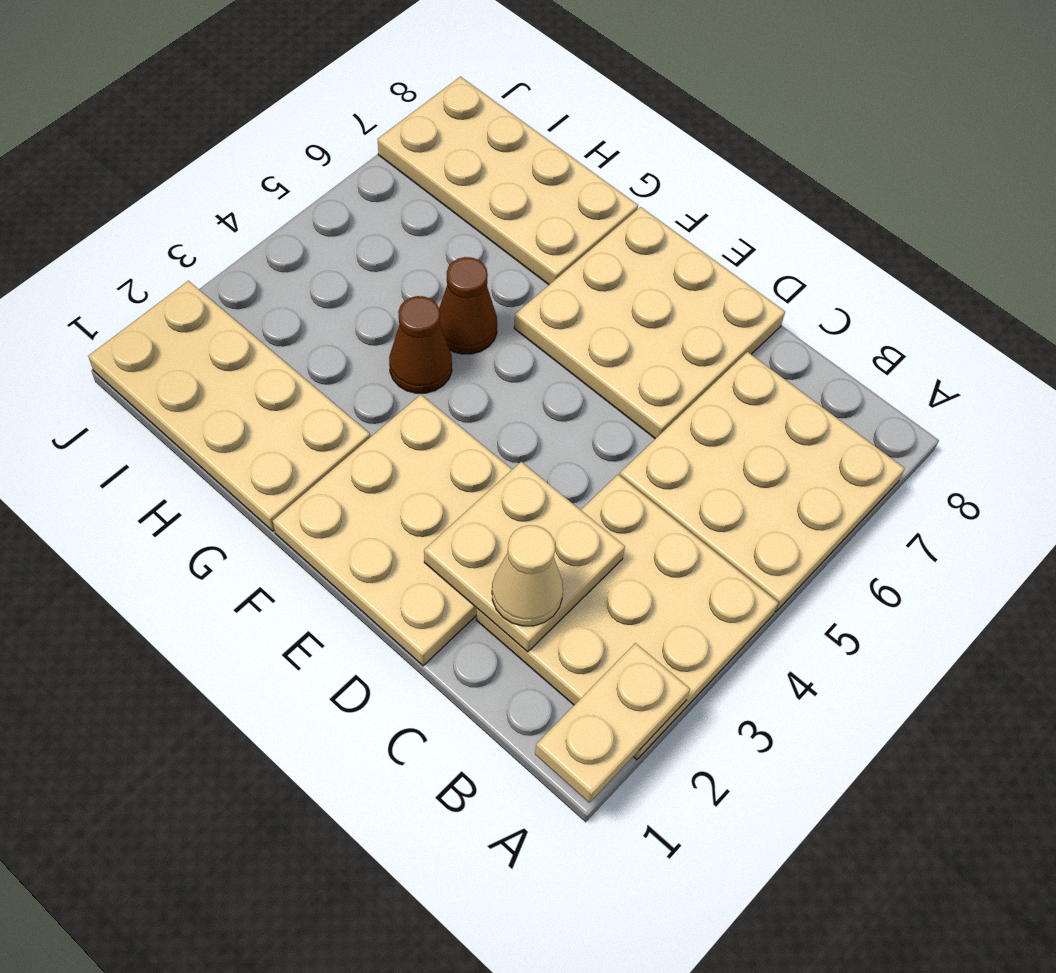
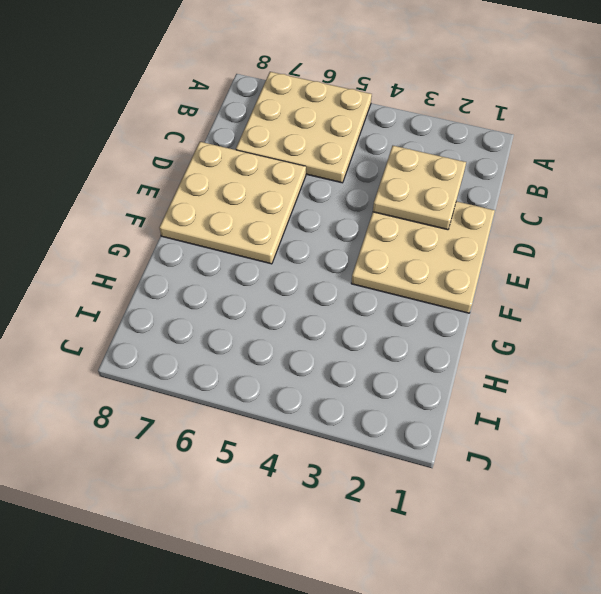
none -> tan 3x3 plate [476,475,778,760]
none -> tan 2x4 plate [88,281,370,531]

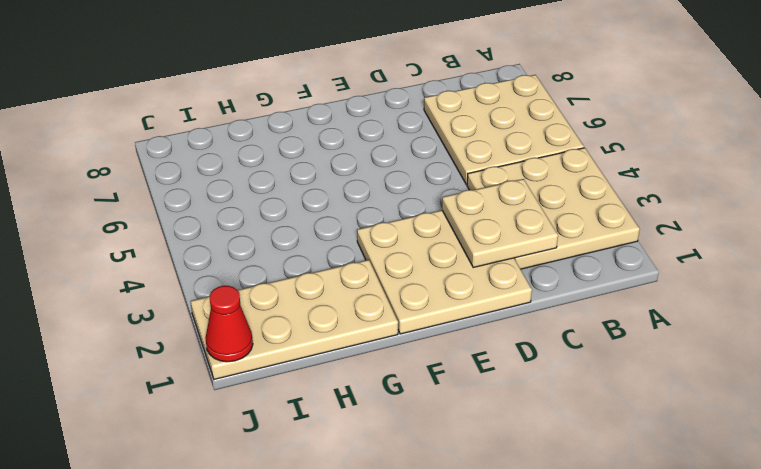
red 1x1 cone [206,286,253,362] -> none
none -> tan 3x3 plate [514,207,785,439]
none -> brown 1x1 cone [389,296,452,393]

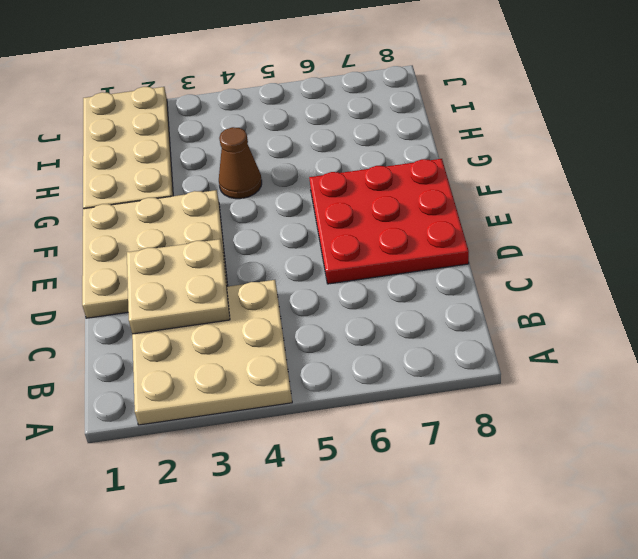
red 3x3 plate [309,159,469,284] -> tan 3x3 plate [514,207,785,439]
none -> tan 3x3 plate [620,352,905,612]
none -> brown 1x1 cone [439,257,497,354]

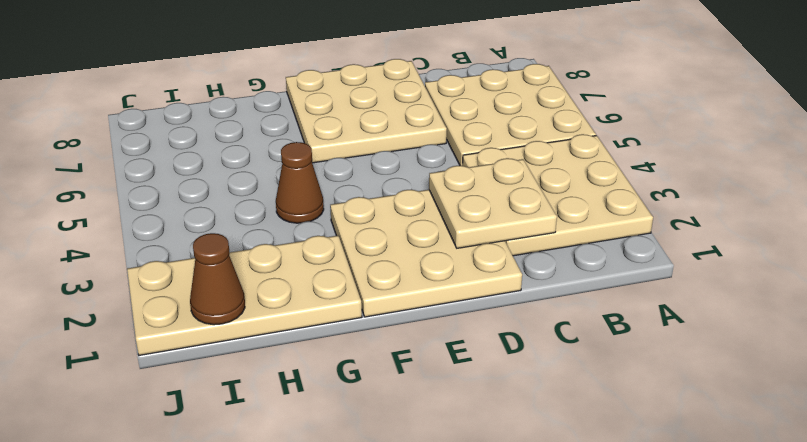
brown 1x1 cone [190,233,245,325] -> brown 1x1 cone moved to [439,257,497,354]
none -> tan 2x4 plate [378,77,638,285]
none -> tan 1x2 plate [535,643,690,803]

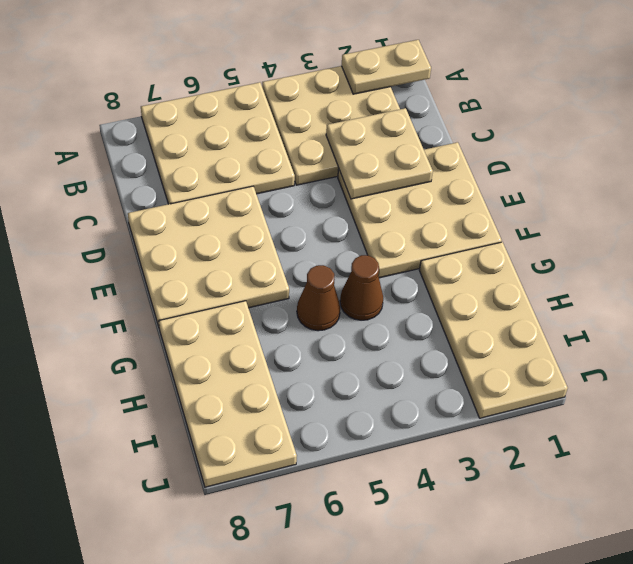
none -> tan 1x1 cone [492,525,563,626]

